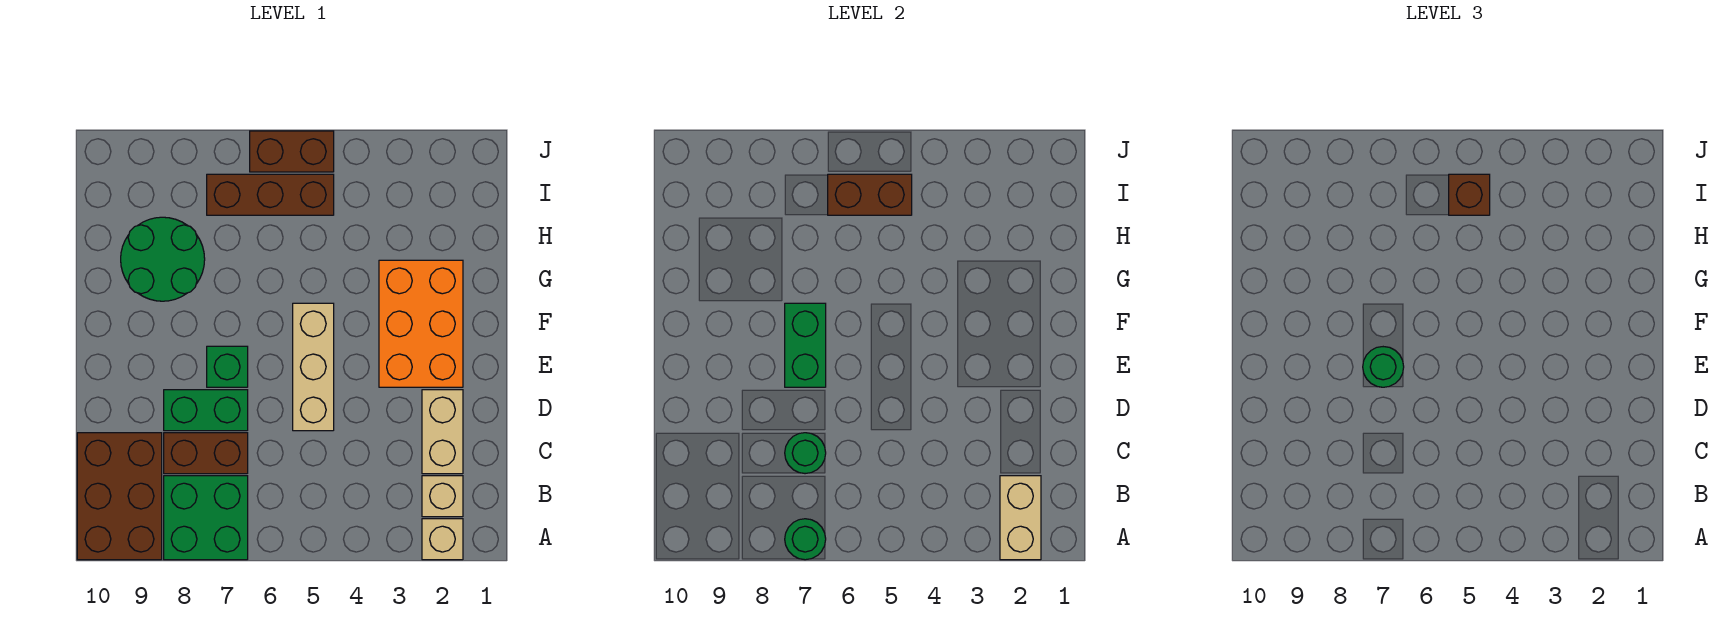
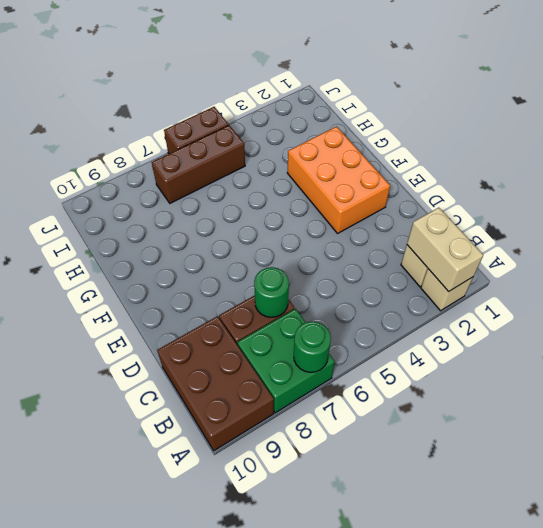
none -> tan 1x2 brick [422,390,463,474]
none -> tan 1x3 brick [293,303,334,431]
none -> green 1x2 brick [164,390,248,431]

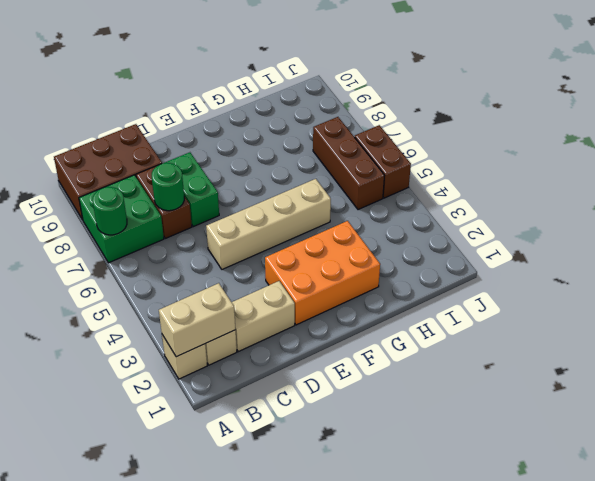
tan 1x4 brick [206,179,331,269] -> tan 1x3 brick [293,303,334,431]
none -> green 1x1 brick [207,346,248,387]
none -> green 2x2 round brick [121,217,205,301]
none -> green 1x2 brick [785,303,826,387]

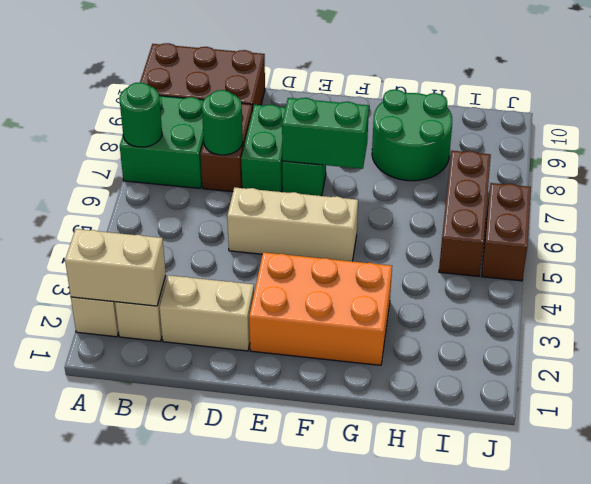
none -> brown 1x2 brick [828,174,912,215]
none -> green 1x1 round brick [1363,347,1404,387]
none -> brown 1x1 brick [1449,174,1490,215]

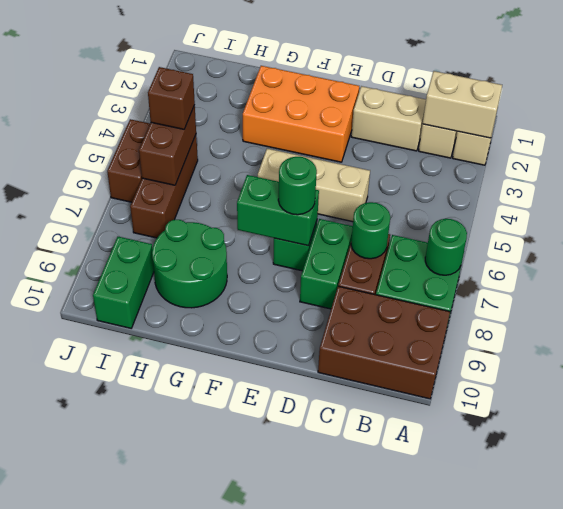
green 1x2 brick [93,237,154,328] -> none

